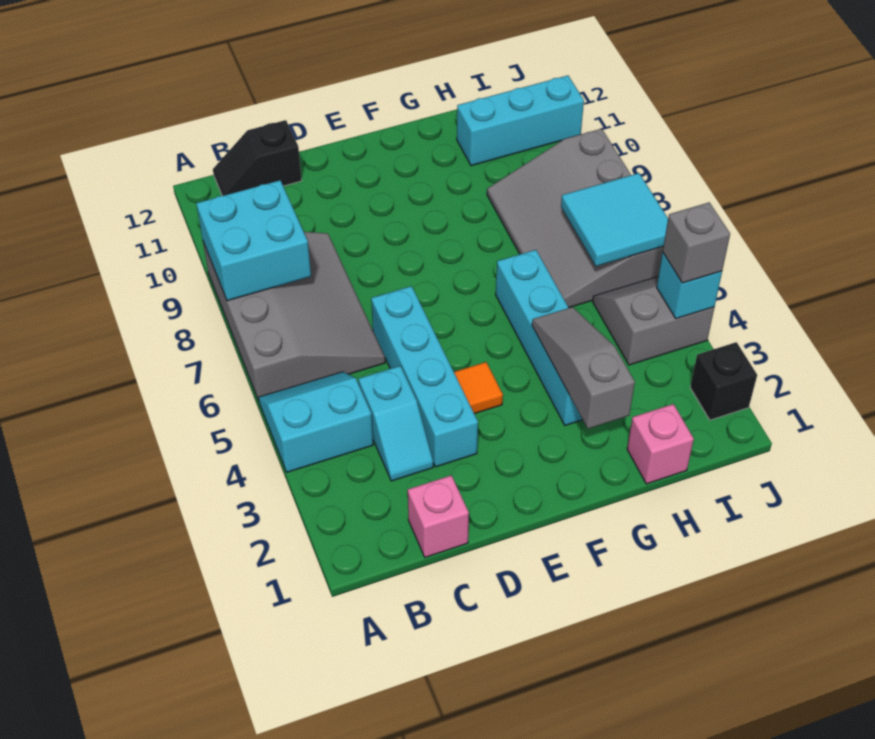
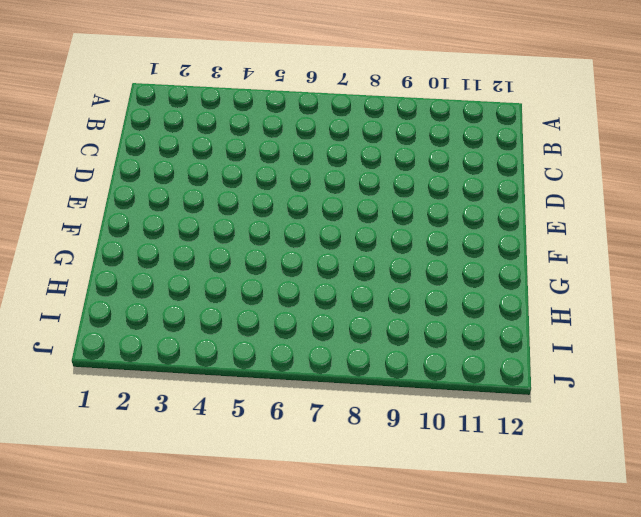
none -> cyan 2x2 slope [258,372,373,472]
none -> grey 3x4 slope [203,232,385,401]
none -> black 1x2 slope [213,120,302,196]

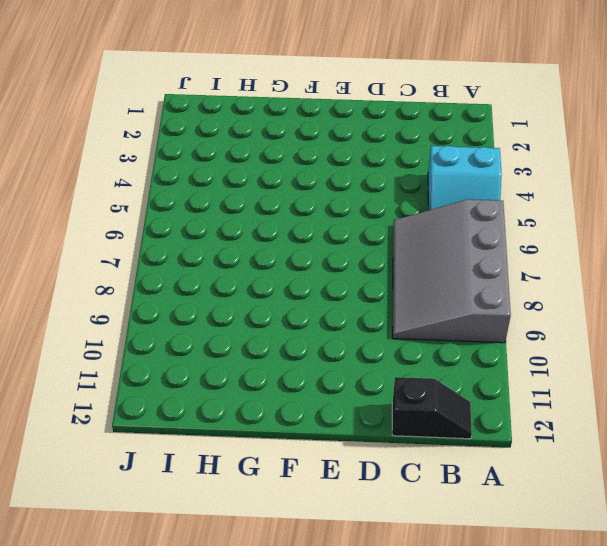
none -> pink 1x1 brick [408,475,469,557]
none -> cyan 1x2 slope [359,366,433,481]
none -> cyan 1x4 brick [371,286,478,467]

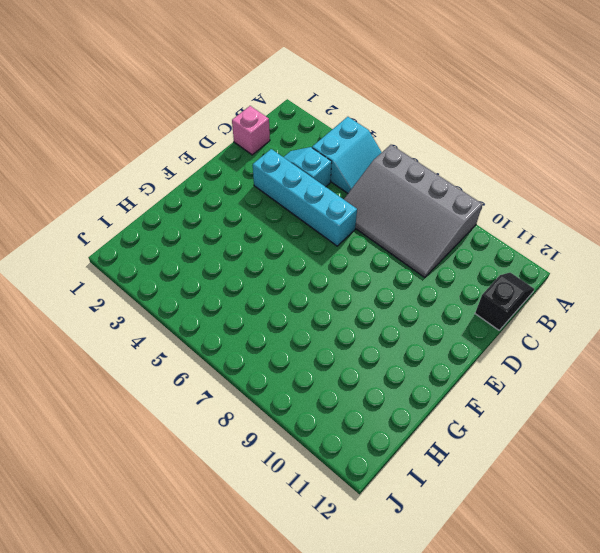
none -> orange 1x1 tile [454,362,503,414]
none -> cyan 1x4 brick [496,250,583,425]
none -> pink 1x1 brick [627,404,694,484]

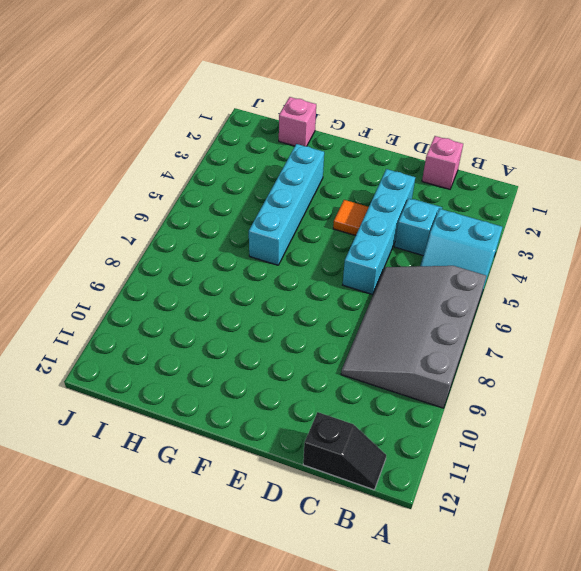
none -> grey 3x4 slope [487,129,663,307]
none -> cyan 1x3 brick [457,75,584,166]
none -> grey 2x2 slope [593,277,714,365]

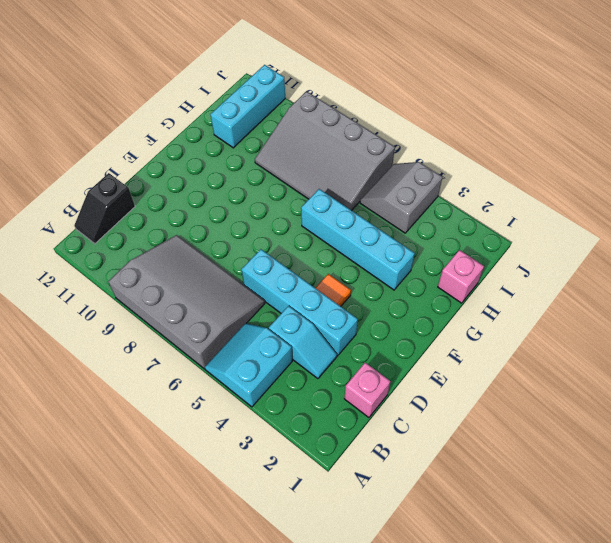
none -> black 1x1 brick [690,342,757,420]
none -> cyan 2x2 brick [196,180,311,301]
none -> grey 1x3 slope [532,307,635,429]

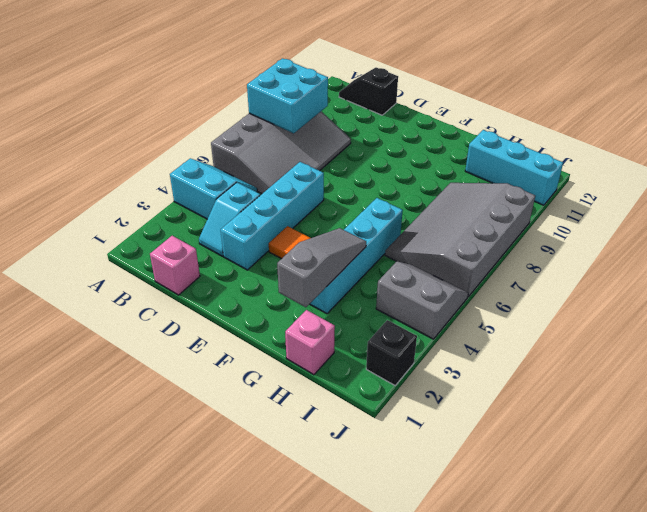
none -> cyan 2x2 tile [561,173,668,266]
none -> cyan 1x1 brick [657,253,722,319]
none -> grey 1x1 brick [663,202,730,283]

